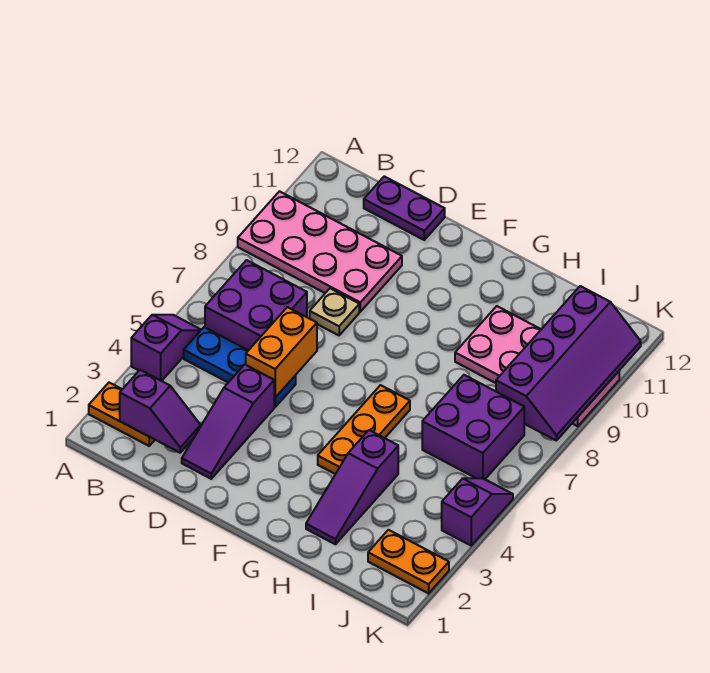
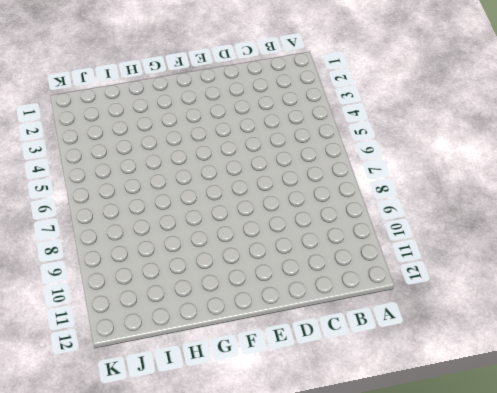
none -> orange 1x2 plate [89,383,155,446]
none -> purple 1x2 slope [131,315,201,381]
none -> pink 2x4 plate [238,191,402,312]

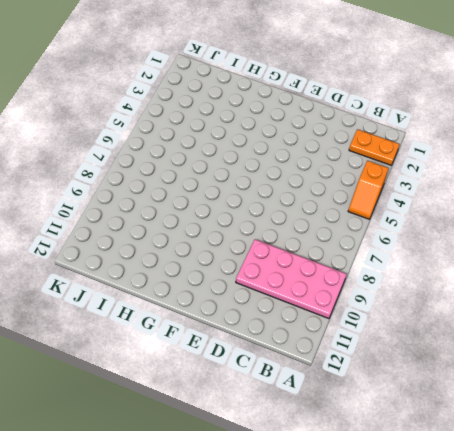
orange 1x2 slope [348,160,389,219] -> purple 1x2 slope [131,315,201,381]
none -> blue 1x3 plate [184,327,296,407]
none -> purple 2x2 brick [205,260,307,350]
none -> purple 1x2 plate [364,176,445,240]

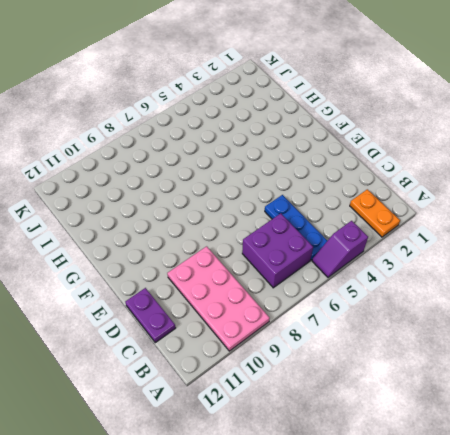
none -> purple 1x3 slope [182,365,274,479]
none -> tan 1x1 plate [310,288,359,335]
none -> orange 1x3 plate [318,385,410,474]

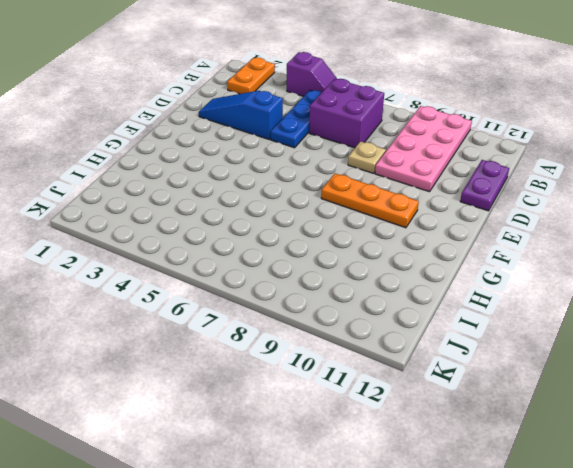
blue 1x3 slope [199,91,283,140] -> purple 1x3 slope [182,365,274,479]
orange 1x3 plate [321,173,419,228] -> orange 1x3 plate moved to [318,385,410,474]
none -> purple 1x3 slope [306,430,398,544]
none -> pink 2x4 plate [455,306,619,426]
none -> purple 2x2 brick [422,375,524,479]

